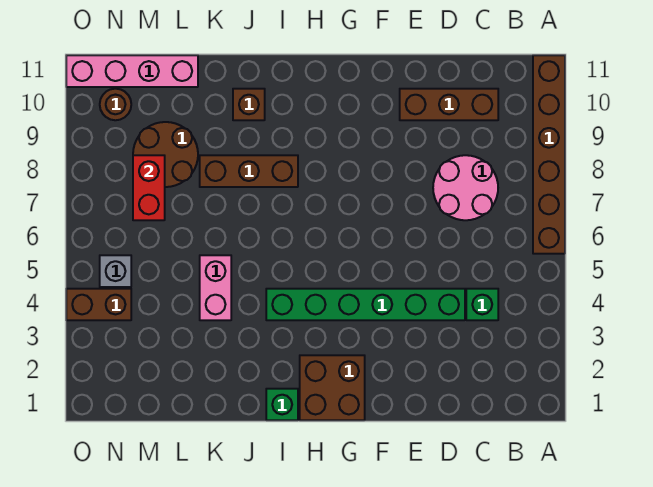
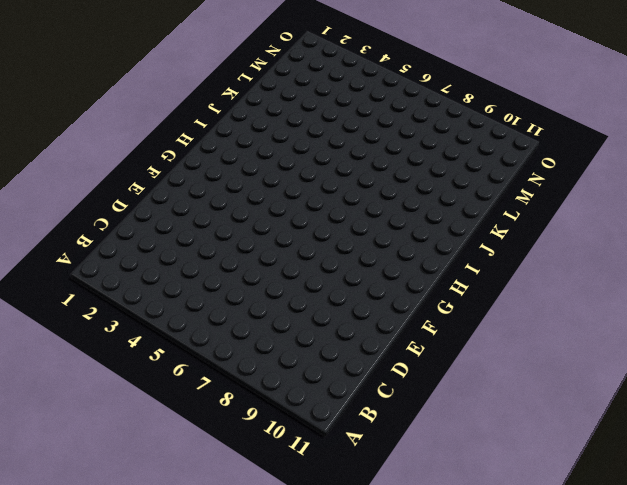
none -> brown 1x6 brick [533,55,565,254]
none -> green 1x1 brick [466,289,498,320]
none -> pink 2x2 round brick [433,155,498,220]

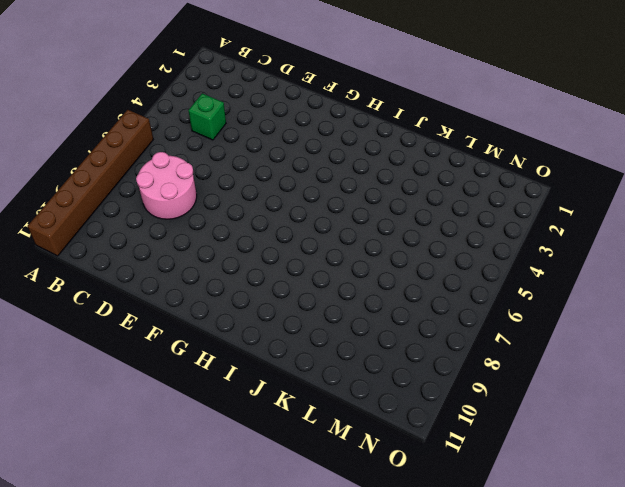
none -> brown 1x3 brick [400,89,498,120]
none -> green 1x6 brick [266,289,465,320]
none -> brown 2x2 brick [300,355,365,420]

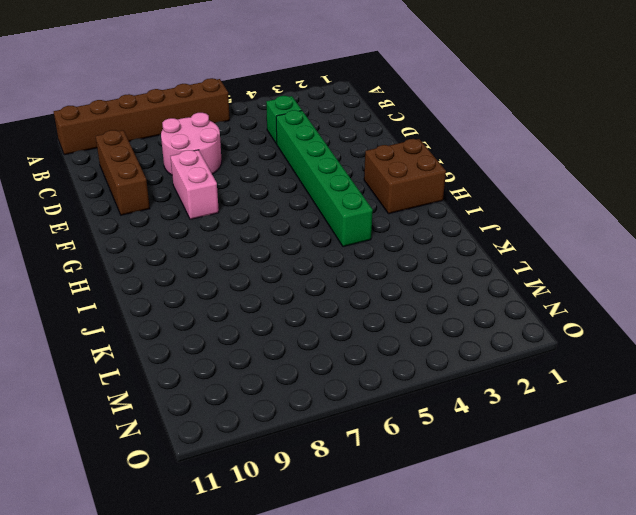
pink 1x2 brick [170,150,219,219] -> pink 1x2 brick turned to [200,255,231,320]
none -> green 1x1 brick [266,389,298,420]
none -> brown 1x3 brick [200,155,298,187]
none -> brown 1x1 brick [233,89,265,120]

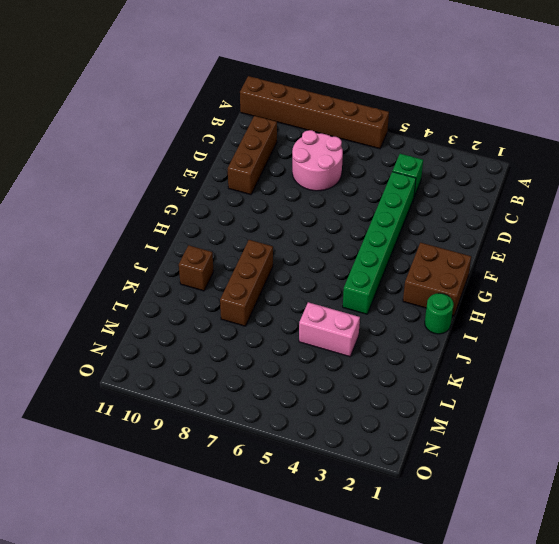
green 1x1 round brick [425,293,454,334] -> green 1x1 brick [266,389,298,420]
none -> brown 2x2 round brick [133,122,198,187]
none -> pink 1x4 brick [66,55,198,87]
none -> brown 1x2 brick [66,289,131,320]

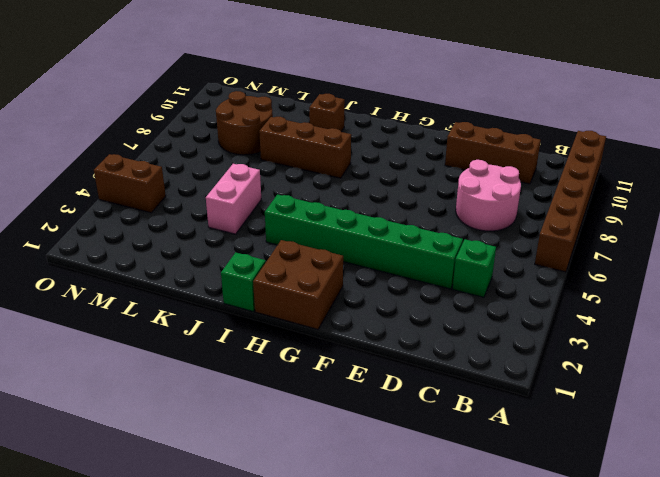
none -> pink 1x4 brick [66,55,198,87]
none -> grey 1x1 brick [100,255,131,287]
none -> brown 1x1 round brick [100,89,131,120]

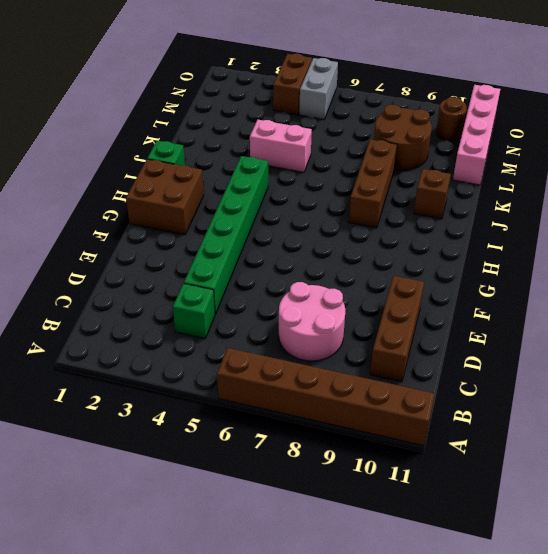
grey 1x2 brick [299,58,338,119] -> grey 1x1 brick [100,255,131,287]
none -> red 1x2 brick [133,155,165,220]

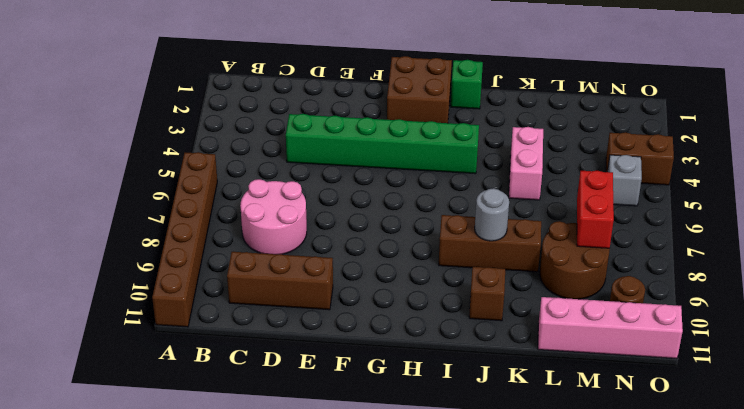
grey 1x1 round brick [475,188,509,241] -> none
none -> green 1x1 brick [466,289,498,320]

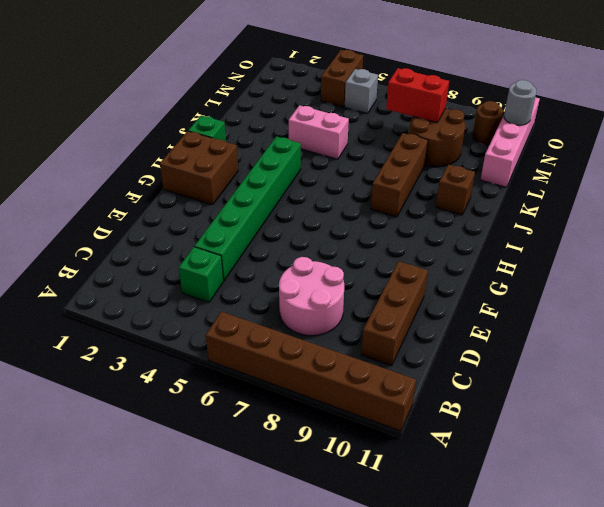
grey 1x1 round brick [504,80,536,125] -> none

